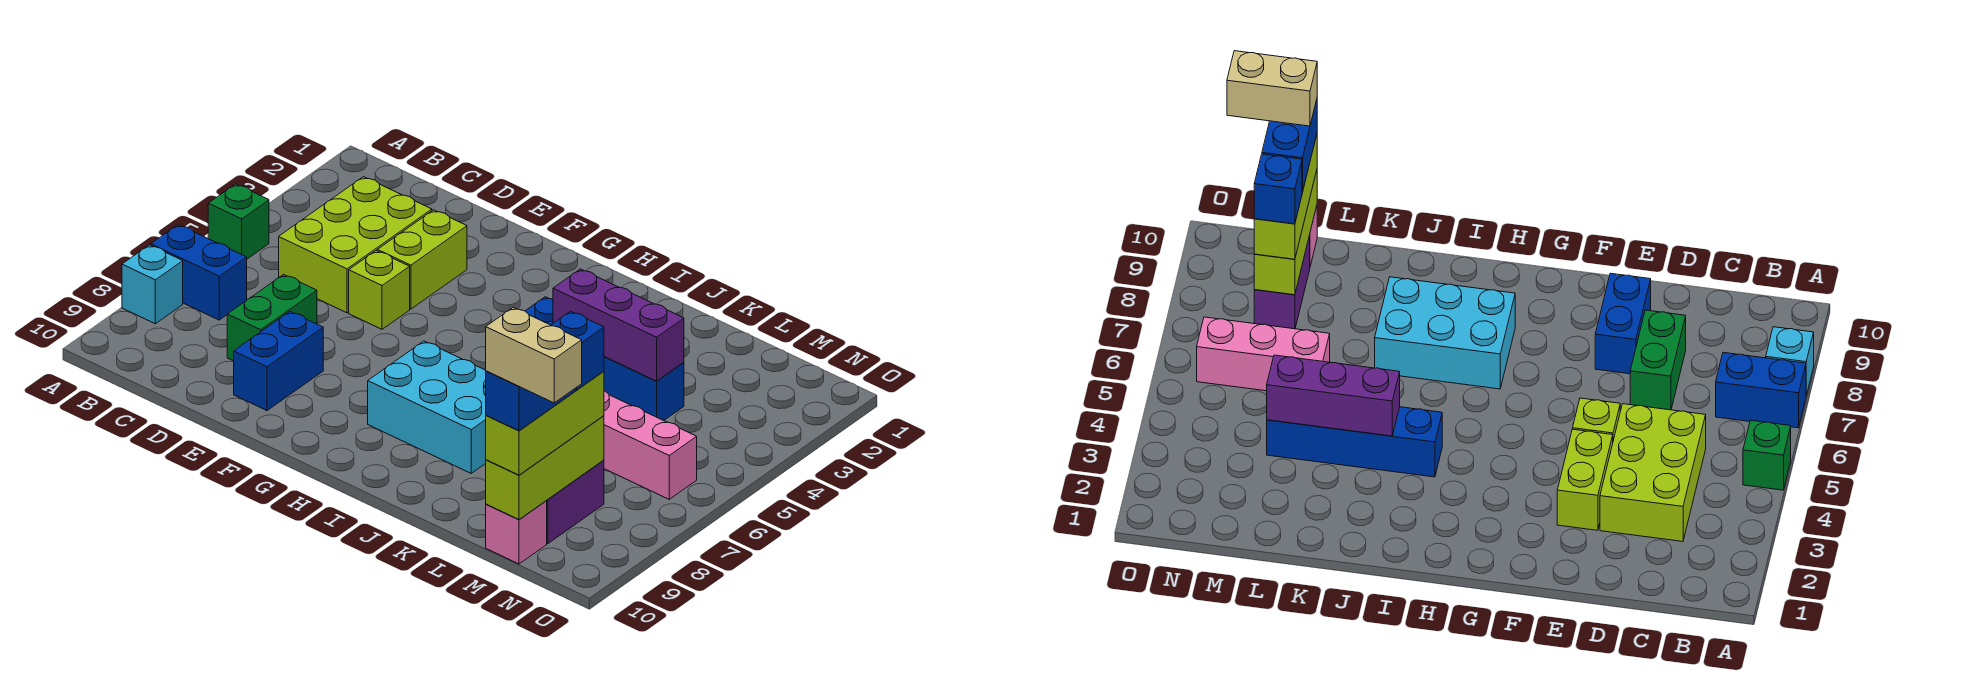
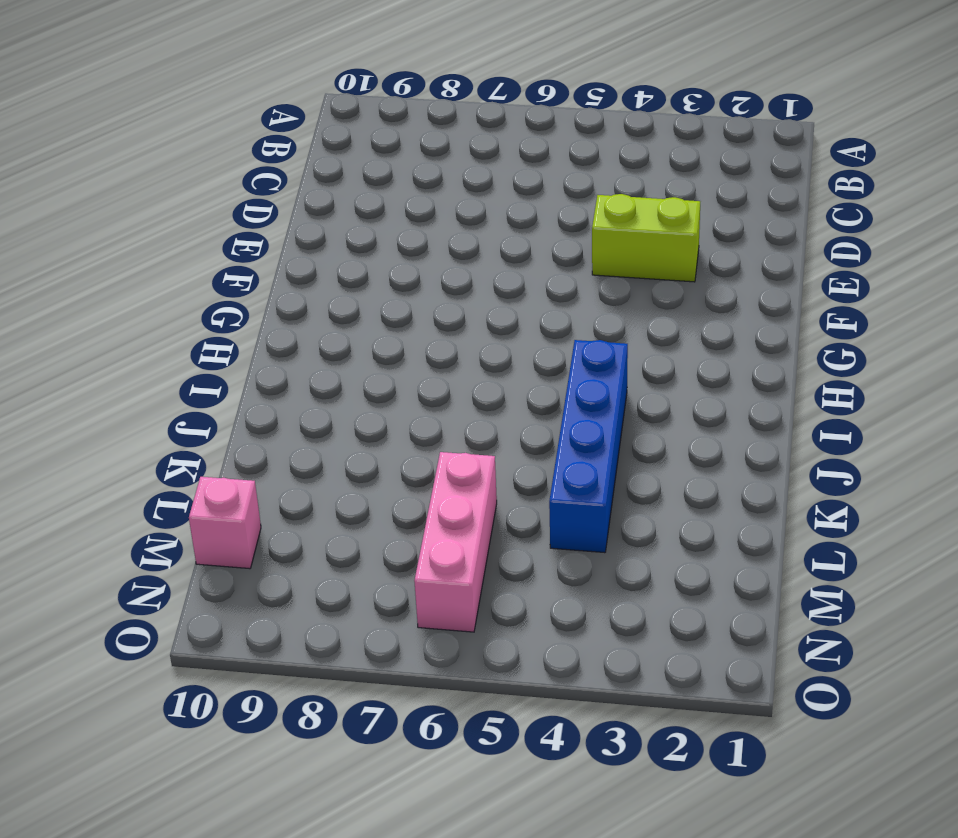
none -> green 1x1 brick [208,184,269,259]
none -> blue 1x2 brick [151,225,247,320]
none -> cyan 1x1 brick [122,245,183,324]

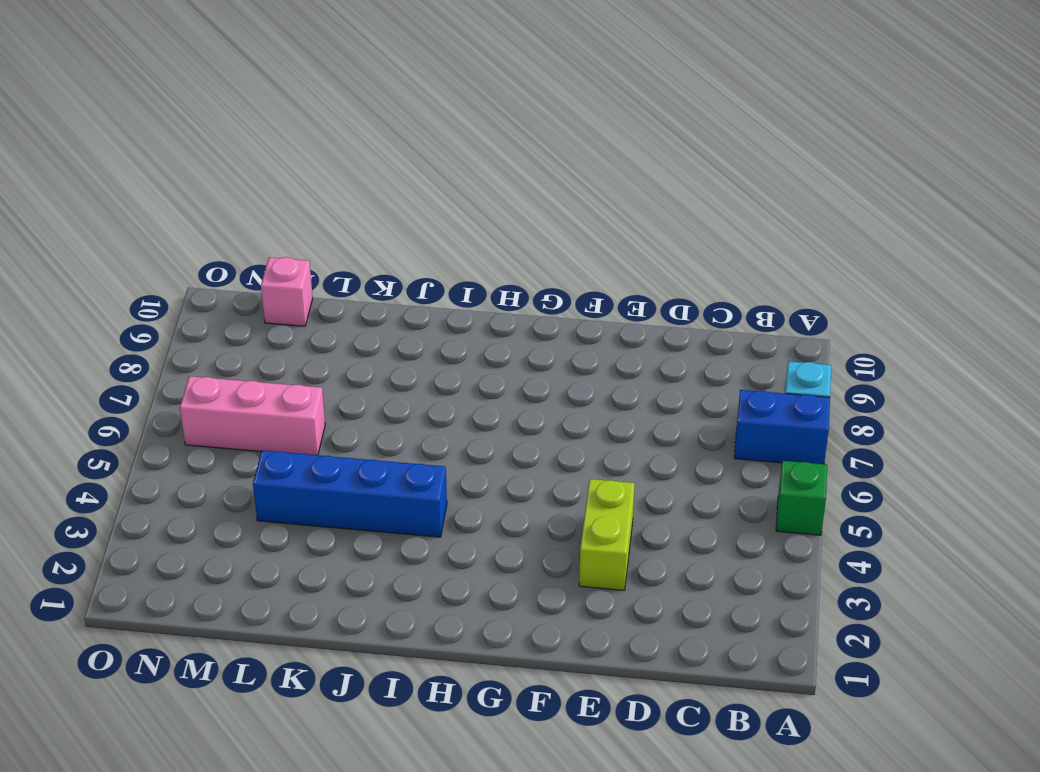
none -> lime 2x3 brick [279,177,432,313]
none -> green 1x2 brick [227,275,317,361]
none -> lime 1x1 brick [349,251,410,329]

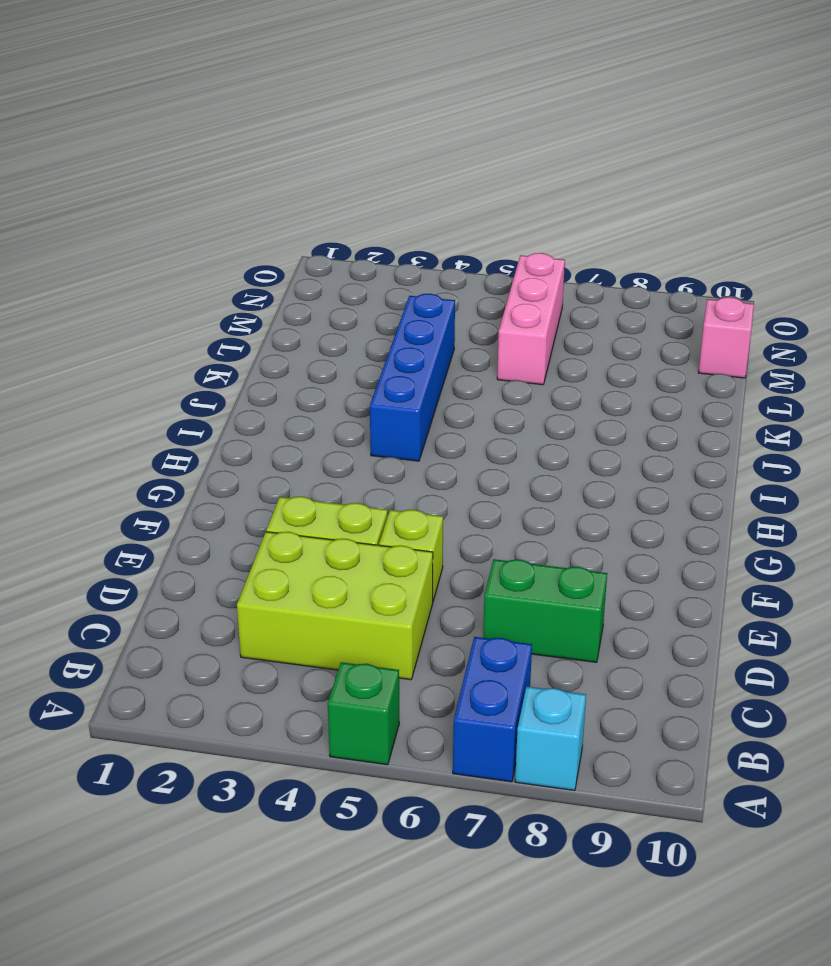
none -> blue 1x2 brick [234,312,323,411]
none -> cyan 2x3 brick [368,341,486,473]
none -> purple 1x2 brick [546,460,604,544]

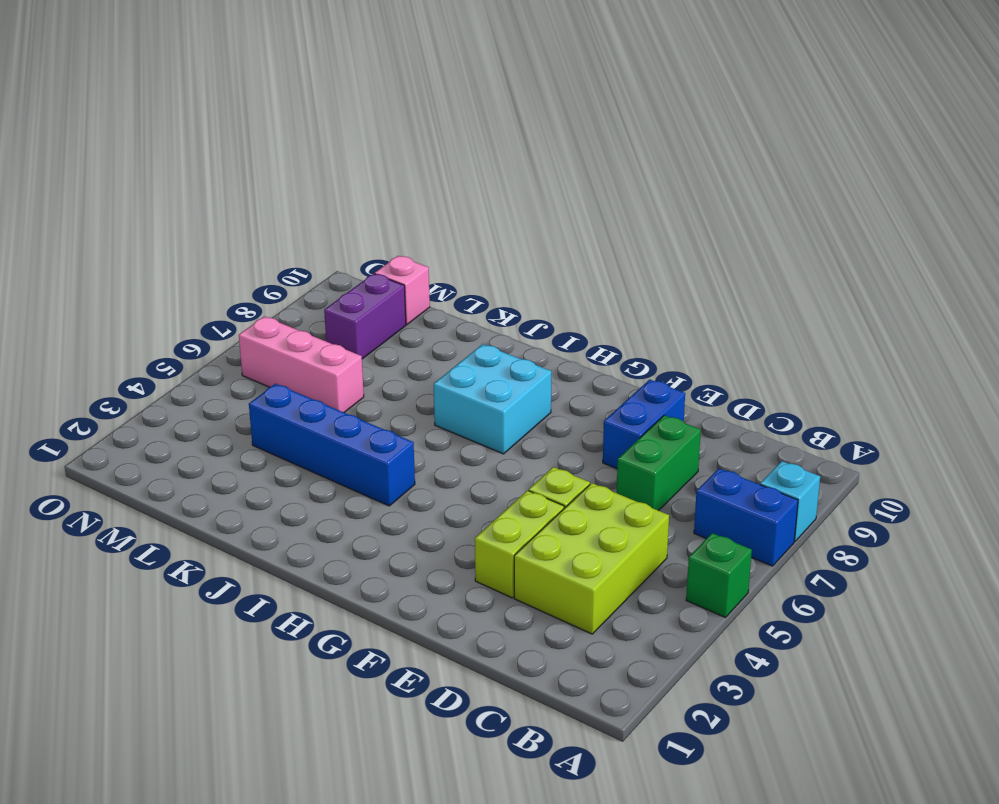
cyan 2x2 brick [434,344,551,454] -> cyan 2x3 brick [368,341,486,473]
none -> purple 1x3 brick [553,269,684,381]
none -> lime 1x3 brick [486,416,604,519]
none -> lime 1x3 brick [486,371,604,475]

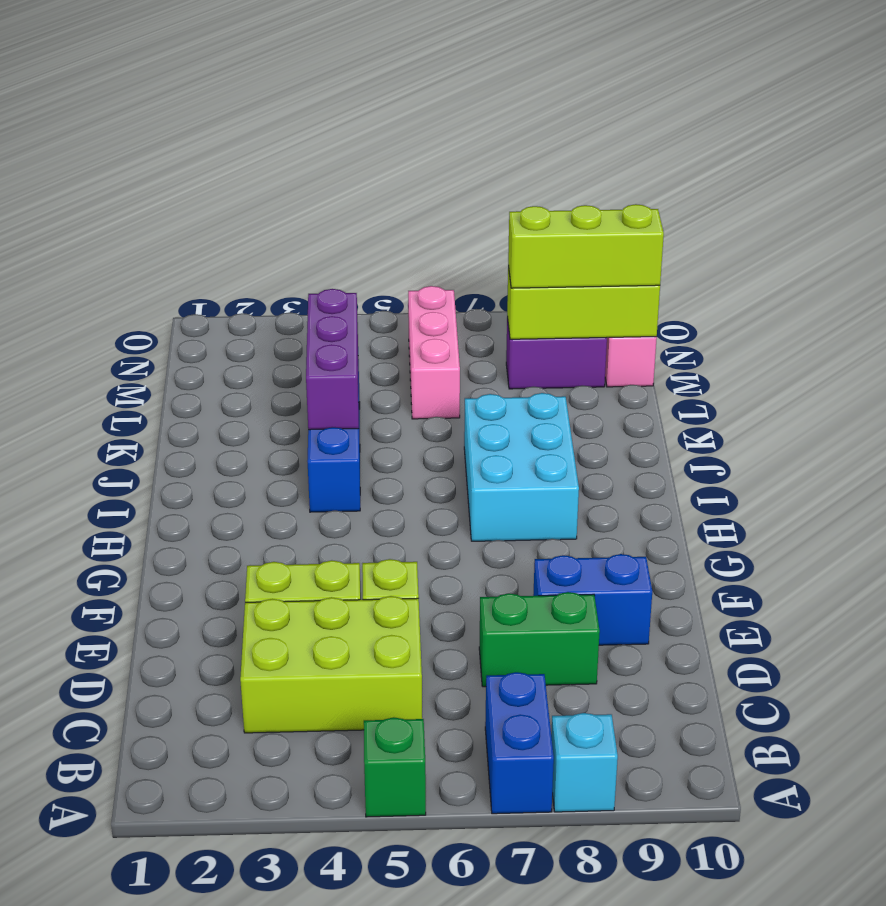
none -> blue 1x1 brick [551,311,604,390]
none -> blue 1x2 brick [486,371,575,431]
none -> tan 1x2 brick [486,308,582,403]

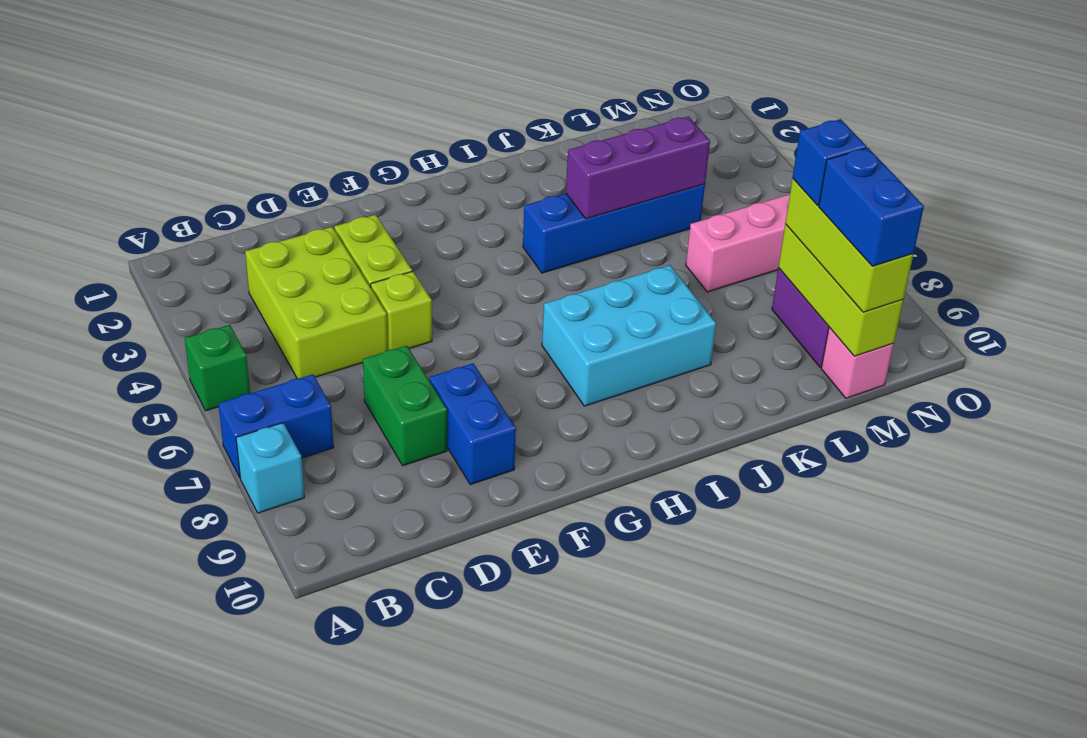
none -> tan 1x2 brick [486,308,582,403]

